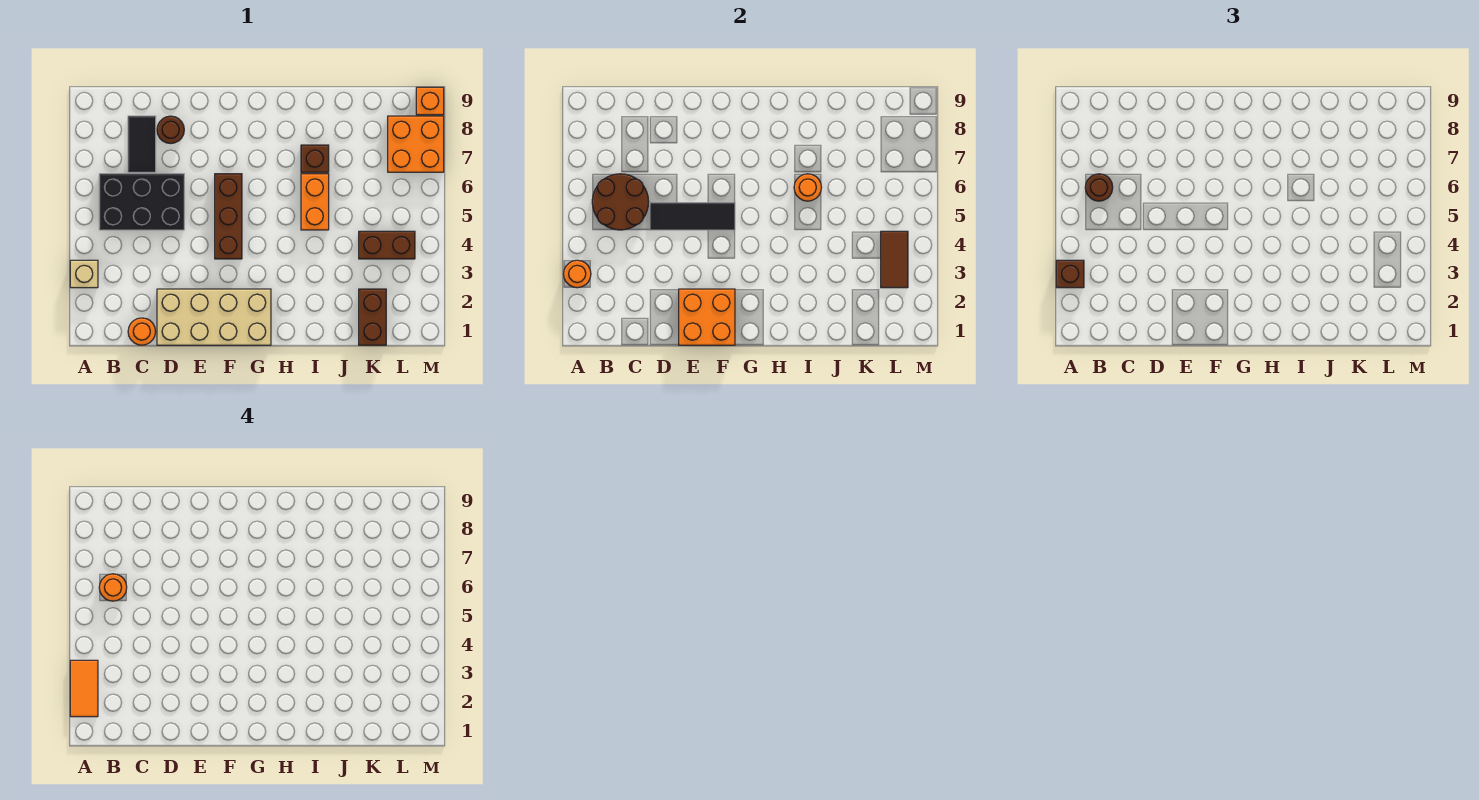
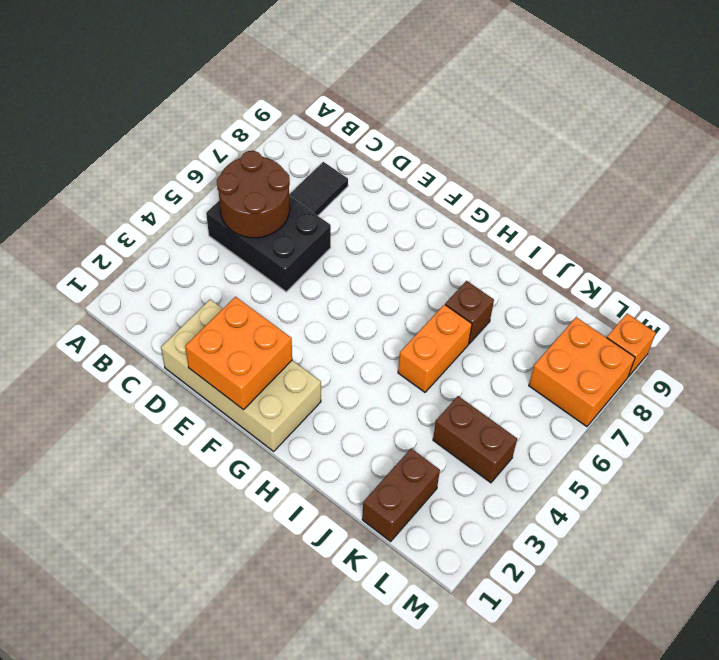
none -> tan 1x1 brick [70,260,98,288]
none -> orange 1x1 round brick [128,318,156,345]
none -> brown 1x1 round brick [157,116,184,144]

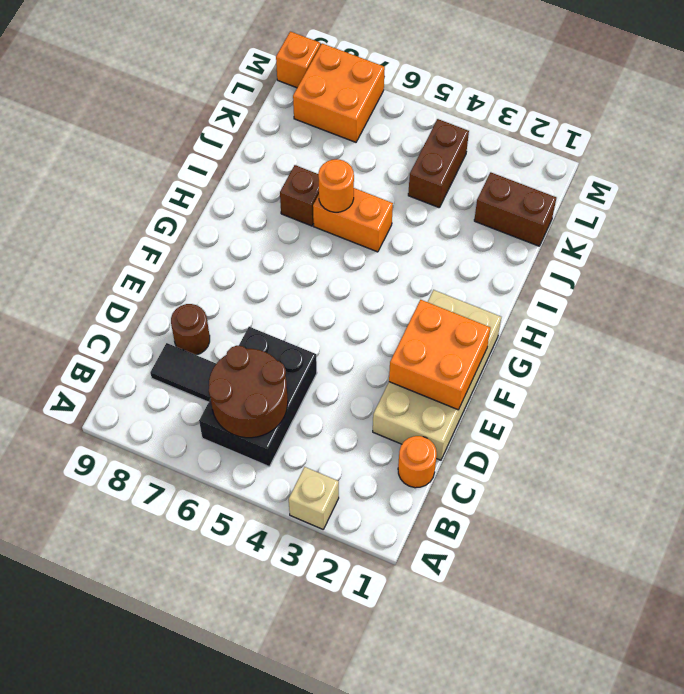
none -> brown 1x3 brick [215,174,242,259]
none -> orange 1x1 round brick [564,260,591,288]
none -> black 1x3 tile [650,203,735,230]

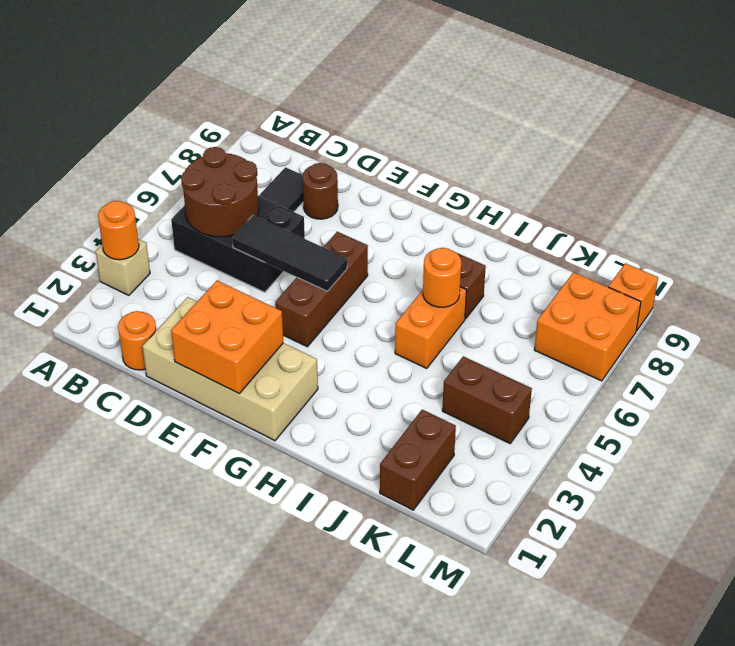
none -> brown 1x2 tile [881,231,908,288]
none -> brown 1x1 brick [1056,260,1084,288]
none -> brown 1x1 round brick [1085,174,1113,201]

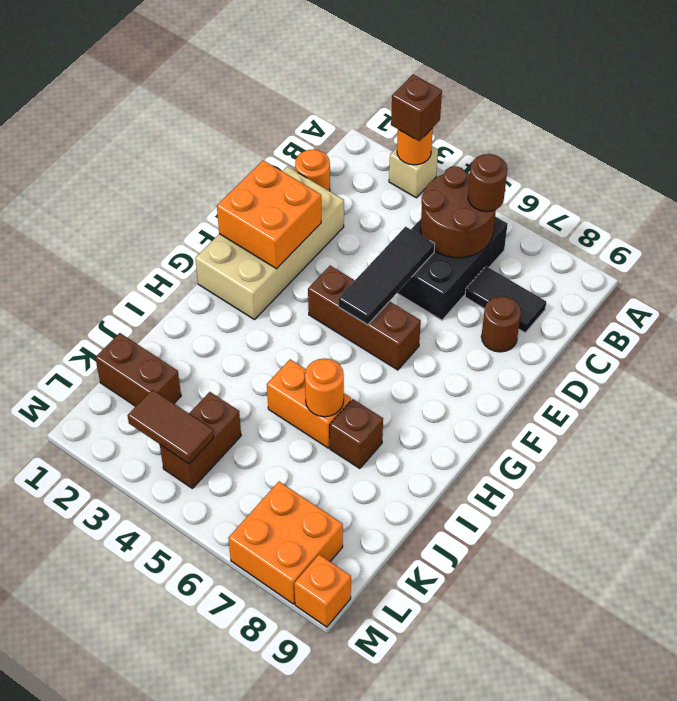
none -> orange 1x2 tile [70,660,98,717]
none -> orange 1x1 round brick [99,574,127,601]

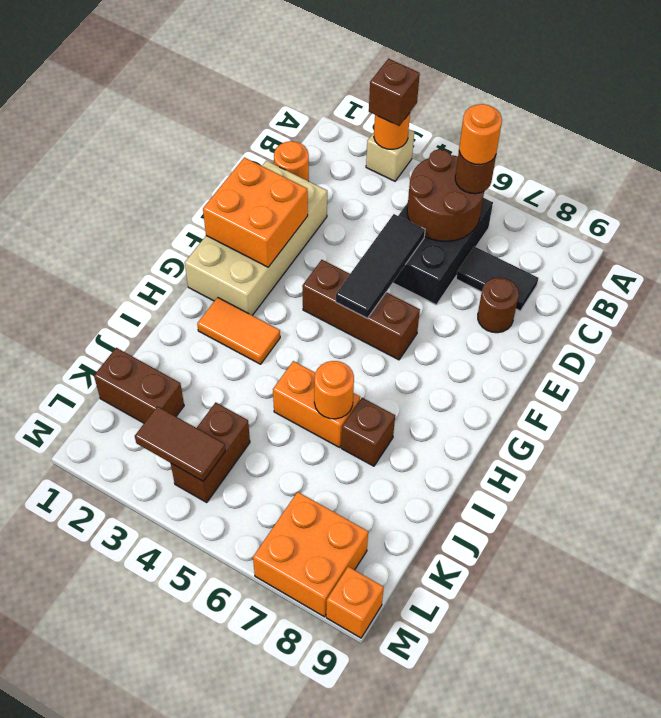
orange 1x2 tile [197,297,280,364] -> orange 1x2 tile moved to [70,660,98,717]

